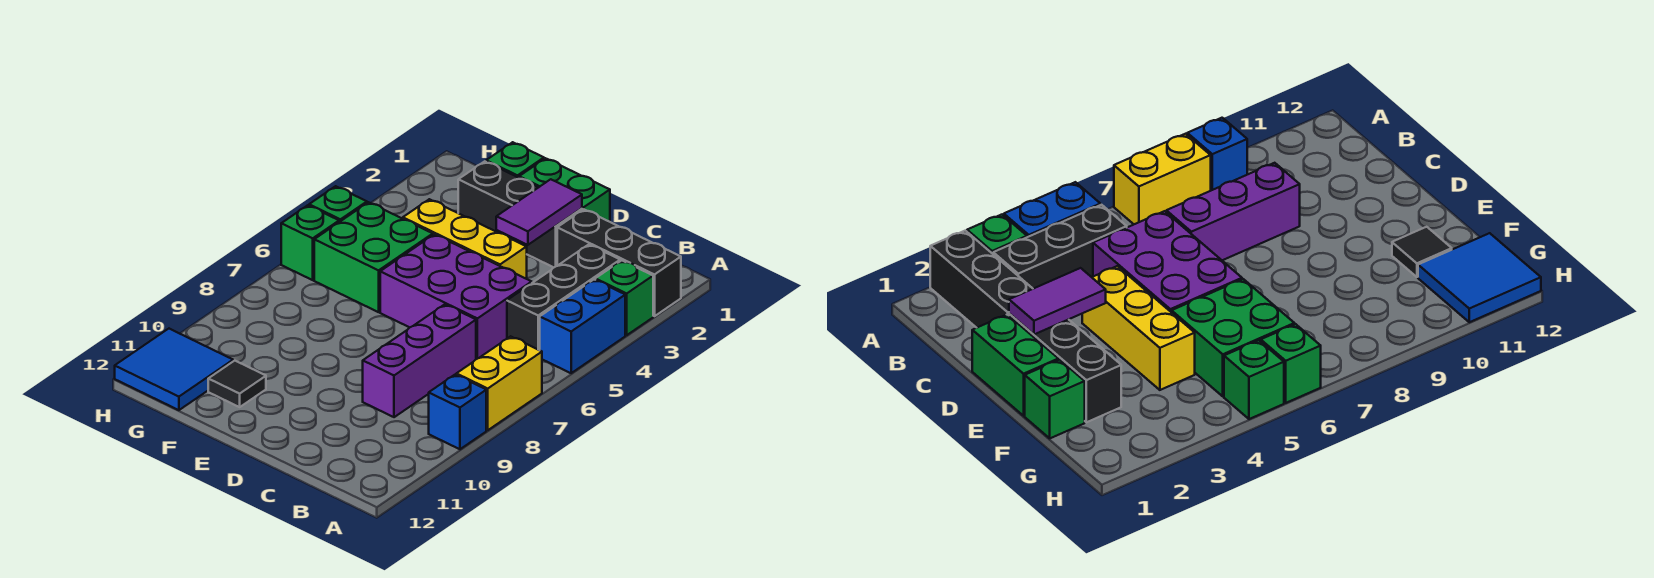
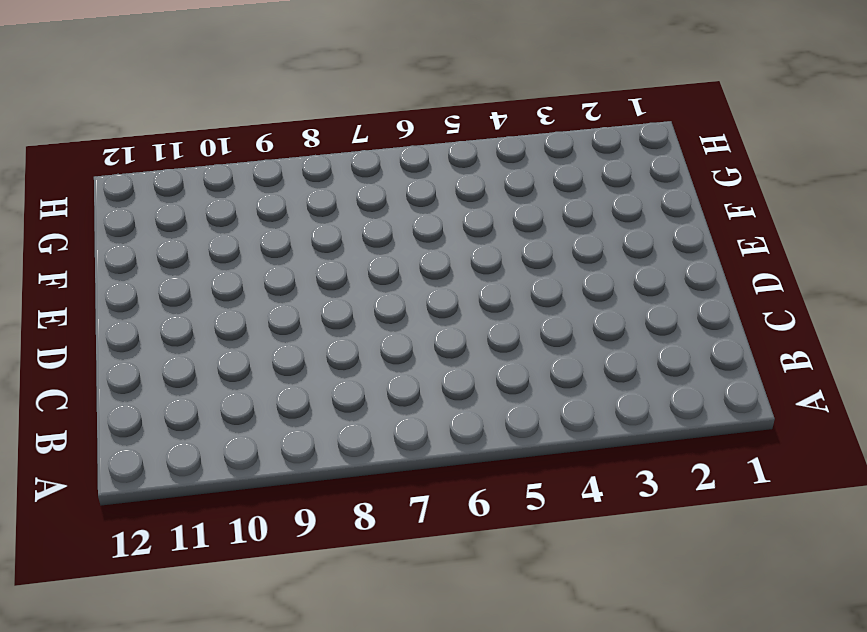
none -> black 1x3 brick [557,209,681,316]
none -> green 1x1 brick [595,261,653,335]
none -> blue 1x2 brick [540,280,625,373]

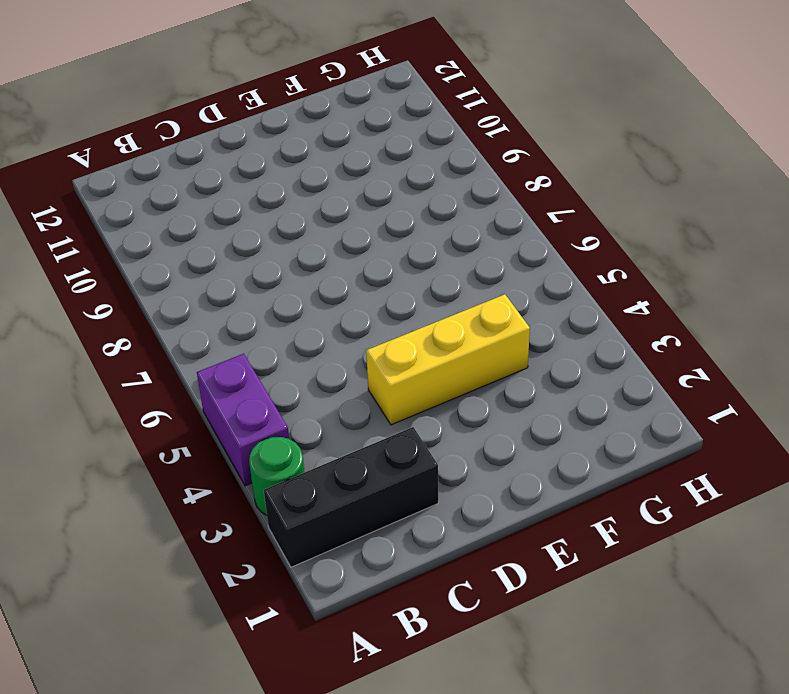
green 1x1 round brick [249,437,304,515] -> green 1x1 brick [595,261,653,335]
purple 1x2 brick [197,354,289,486] -> blue 1x2 brick [540,280,625,373]
none -> yellow 1x2 brick [456,336,542,430]
none -> blue 1x1 brick [429,375,486,449]
none -> black 1x3 brick [507,245,620,350]

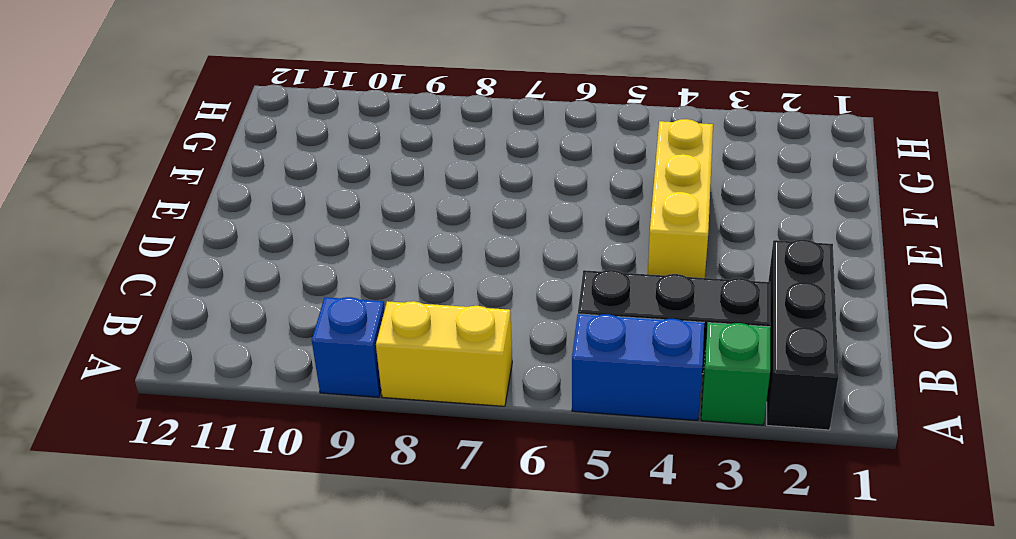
none -> purple 2x3 brick [380,234,532,359]
none -> purple 1x3 brick [363,304,476,417]
none -> green 1x2 brick [519,158,610,222]

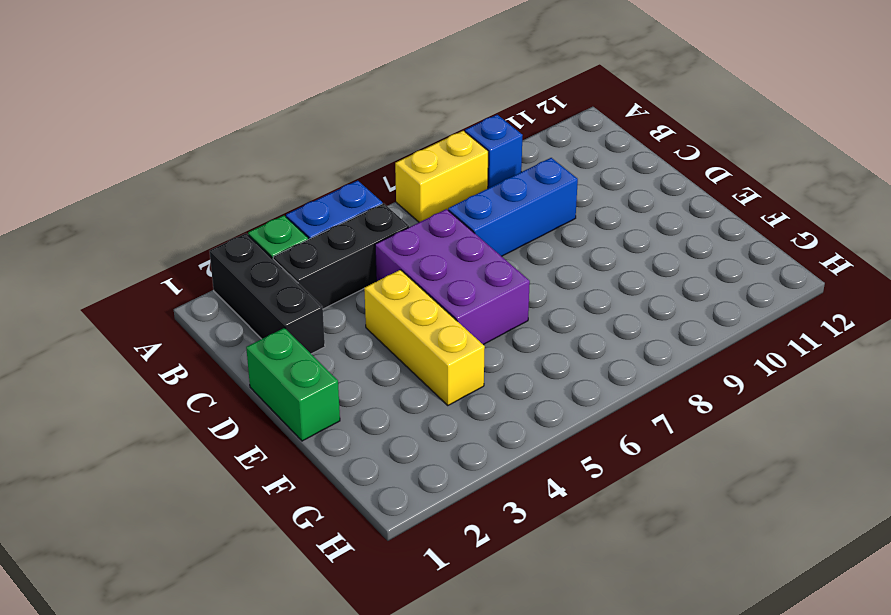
blue 1x3 brick [448,158,578,256] -> purple 1x3 brick [363,304,476,417]
none -> black 1x3 brick [458,161,582,267]
none -> green 1x1 brick [486,142,544,178]
none -> green 2x2 brick [314,202,433,312]

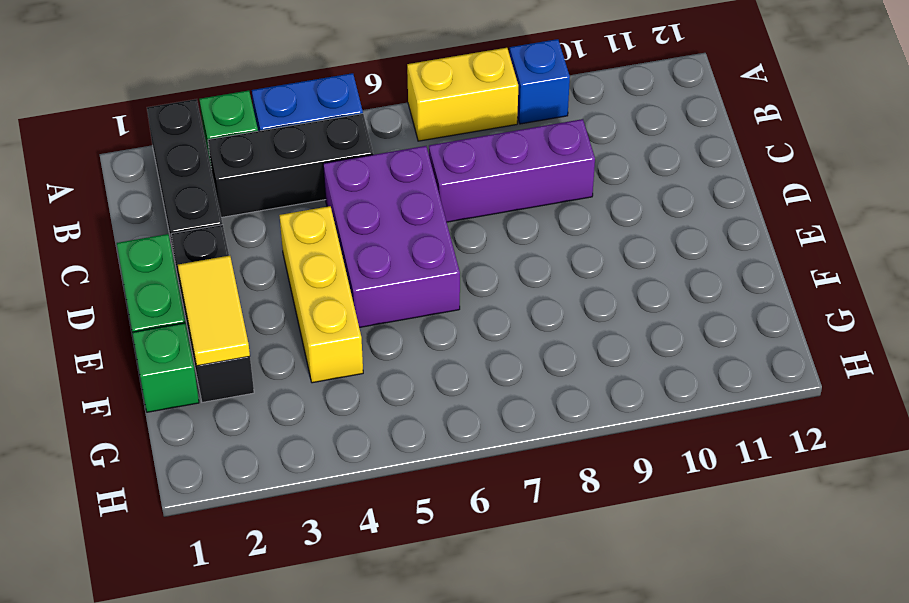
yellow 1x2 tile [178,256,250,366] -> none
none -> green 2x2 brick [314,202,433,312]
none -> black 1x1 tile [208,361,266,407]
none -> blue 2x2 tile [115,329,233,410]

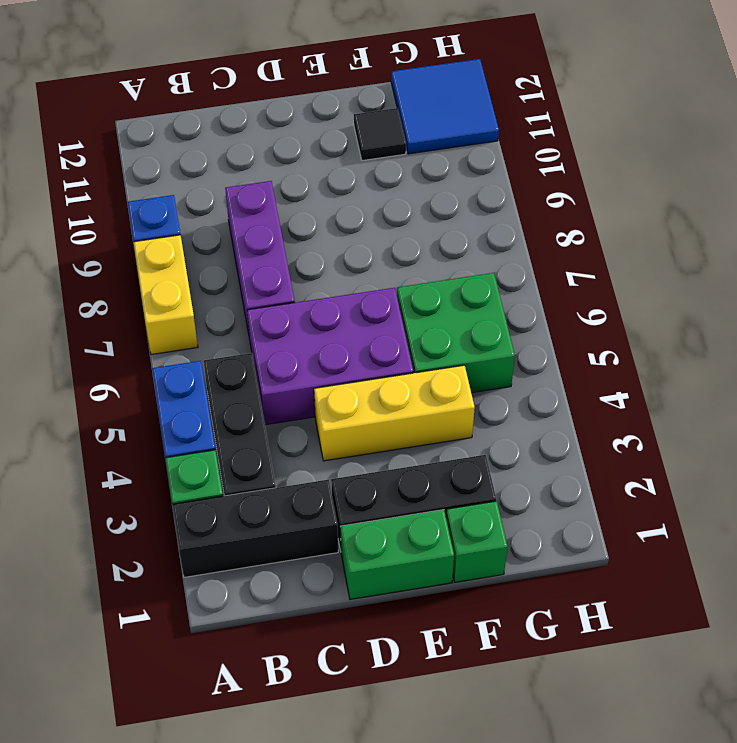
none -> green 1x1 brick [309,186,367,222]
none -> green 1x1 brick [281,205,339,280]
none -> purple 1x2 tile [496,179,582,245]

